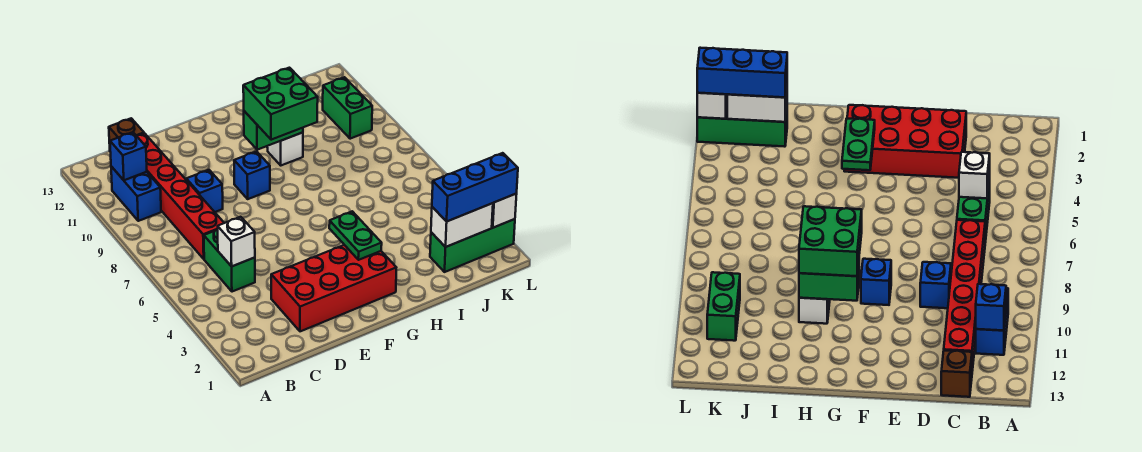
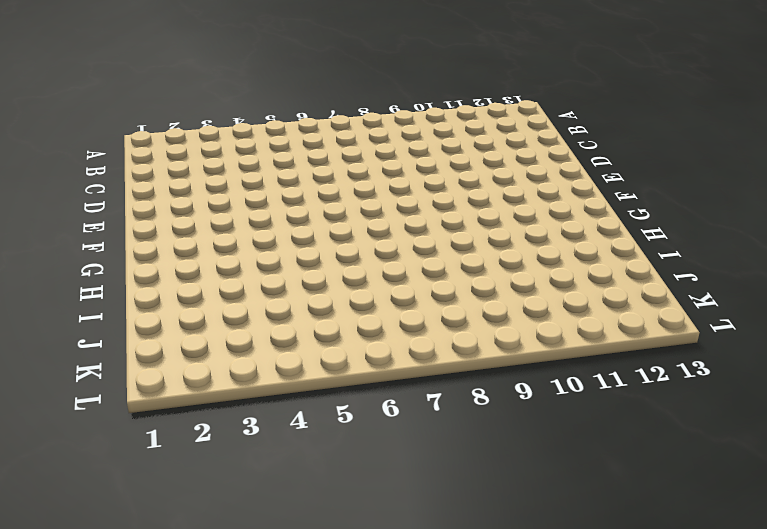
none -> blue 1x2 brick [111,166,161,221]
none -> green 1x2 brick [204,229,255,292]
none -> red 1x6 brick [136,133,224,259]

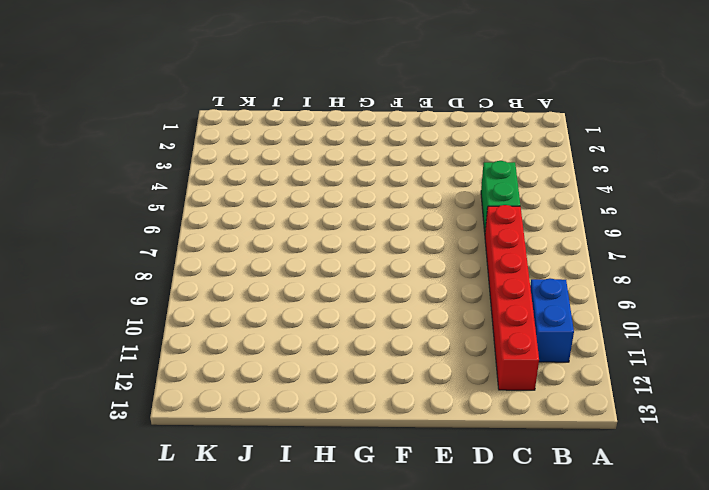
none -> brown 1x1 brick [109,118,144,144]
none -> red 2x4 brick [271,245,396,331]
none -> blue 1x1 brick [186,170,223,212]

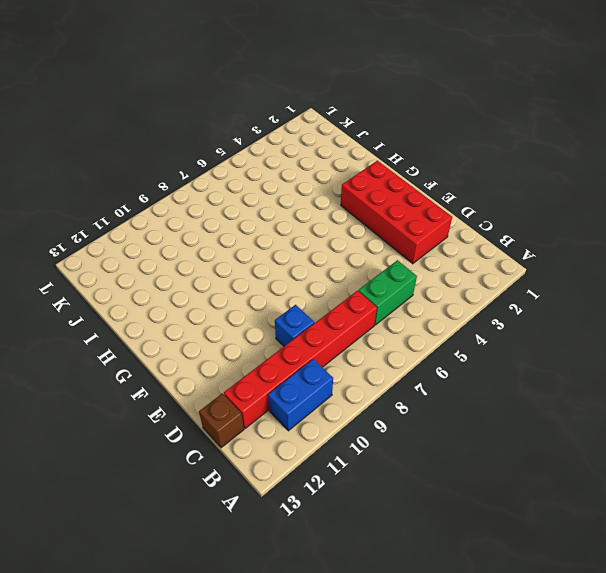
none -> blue 1x1 brick [234,151,270,199]
none -> white 1x1 brick [267,133,303,165]
none -> green 1x3 brick [430,219,515,272]

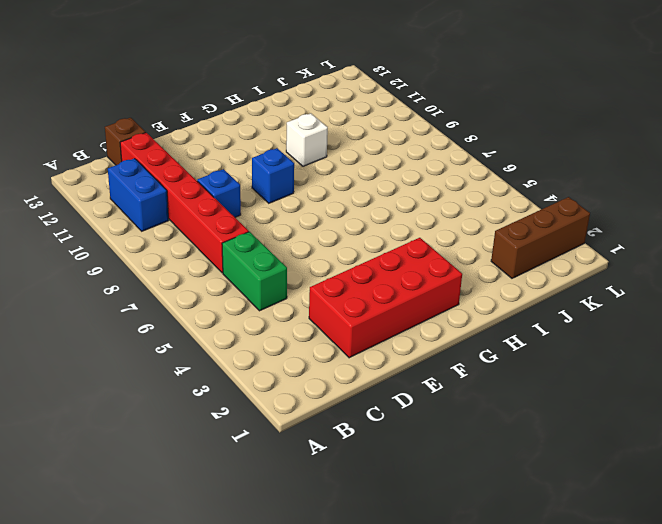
brown 1x3 brick [491,197,590,278] -> green 1x3 brick [430,219,515,272]
none -> green 1x2 brick [323,77,372,139]
none -> blue 1x1 brick [110,132,147,180]
none -> white 1x1 brick [218,217,255,266]

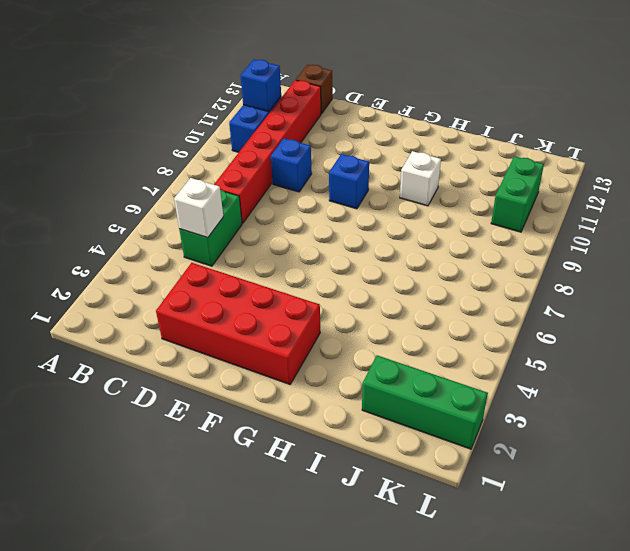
none -> green 1x2 plate [329,211,382,260]
none -> green 1x2 brick [244,111,303,150]
none -> white 1x2 brick [431,203,493,247]

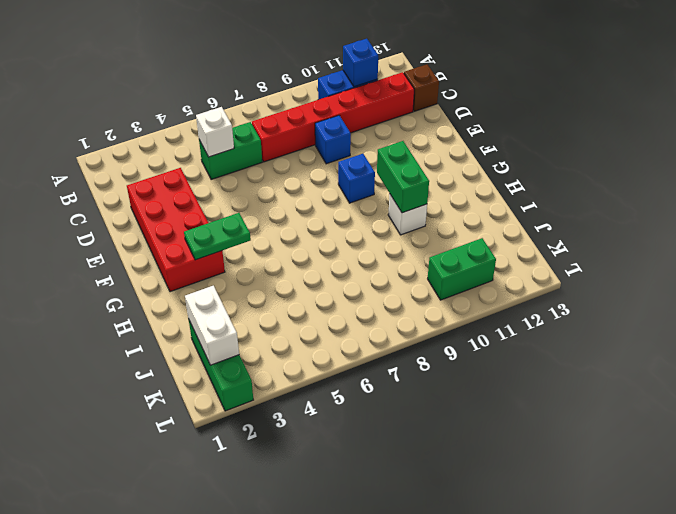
none -> white 1x1 brick [492,194,517,228]
none -> green 2x2 brick [243,68,318,140]
none -> blue 1x3 brick [432,153,518,222]

